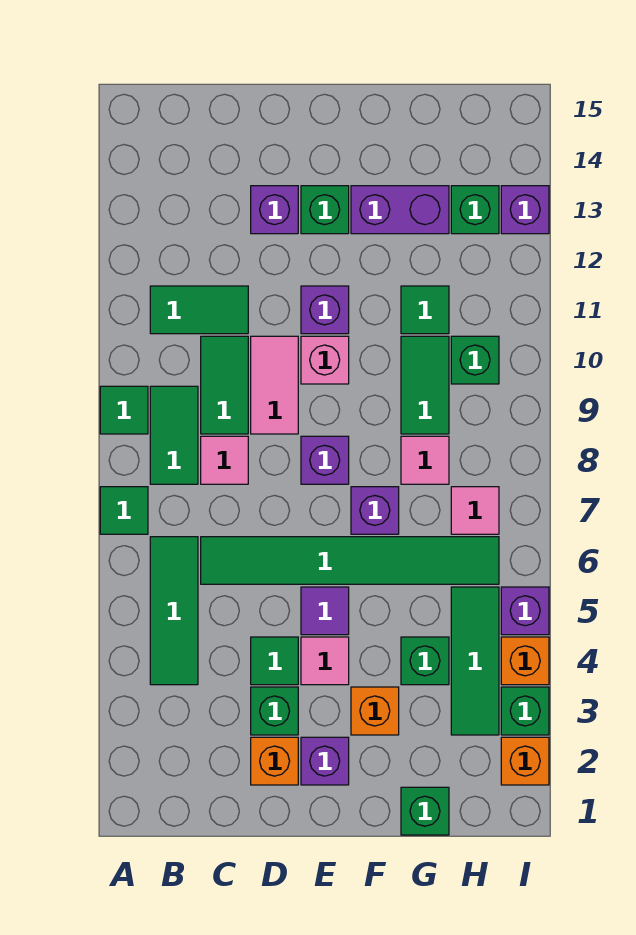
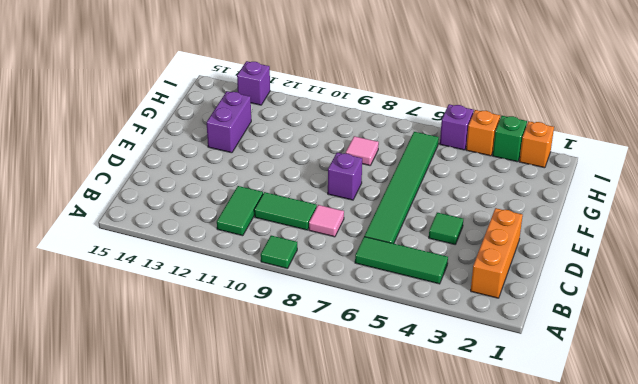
orange 1x3 brick [471,208,523,298] -> orange 1x1 brick [251,737,298,785]
none -> green 1x1 tile [100,487,148,534]
none -> green 1x2 tile [150,386,198,484]
none -> green 1x1 brick [251,687,298,735]
none -> pink 1x2 tile [251,336,298,434]

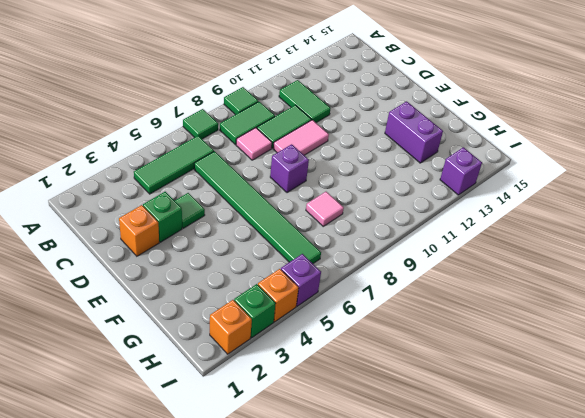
none -> purple 1x1 brick [251,186,298,234]
none -> purple 1x1 brick [301,737,349,785]
none -> pink 1x1 tile [301,637,349,685]
none -> purple 1x1 tile [301,587,349,635]

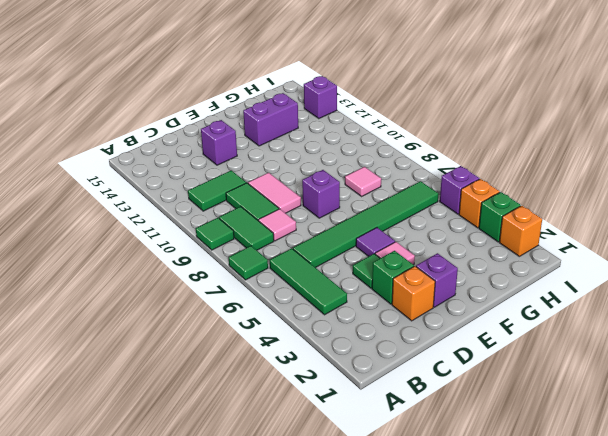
none -> pink 1x1 brick [301,336,349,384]
none -> purple 1x1 brick [301,286,349,334]
none -> green 1x1 brick [301,186,349,234]
none -> orange 1x1 brick [351,687,399,735]

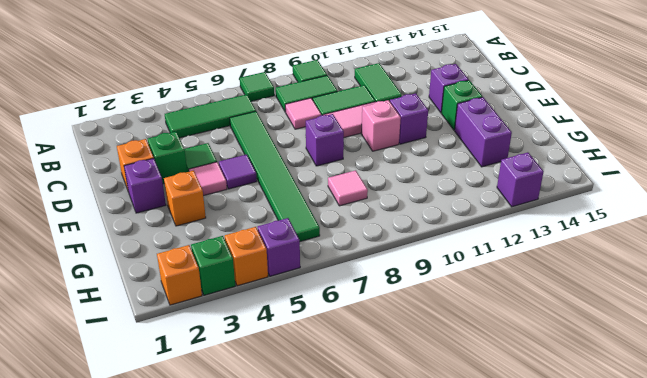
none -> purple 1x1 brick [351,487,399,534]
none -> green 1x1 brick [401,787,449,835]
none -> green 1x1 brick [401,637,449,685]
none -> green 1x2 tile [401,336,449,434]

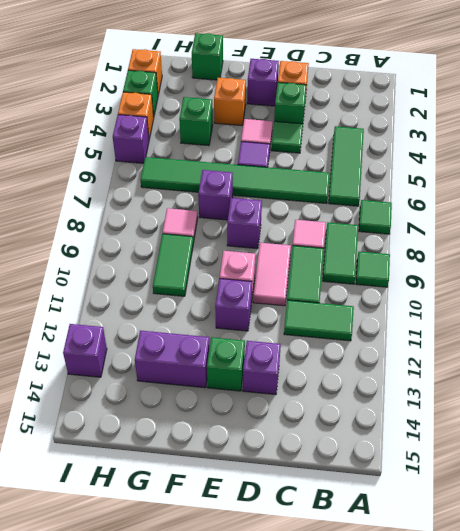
none -> green 1x1 tile [401,286,449,334]
none -> green 1x3 tile [451,587,499,735]
none -> pink 1x1 tile [451,487,499,534]
none -> green 1x1 brick [451,336,499,384]

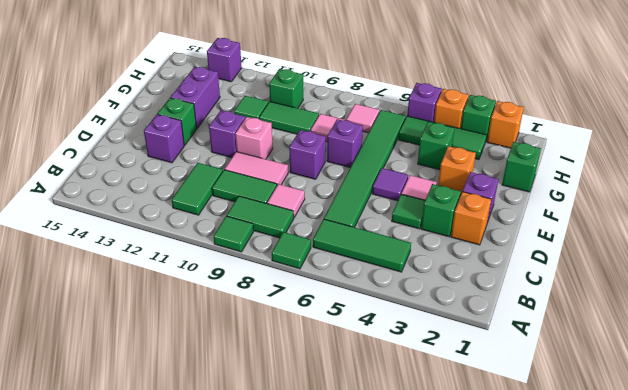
none -> green 1x1 brick [451,186,499,234]

